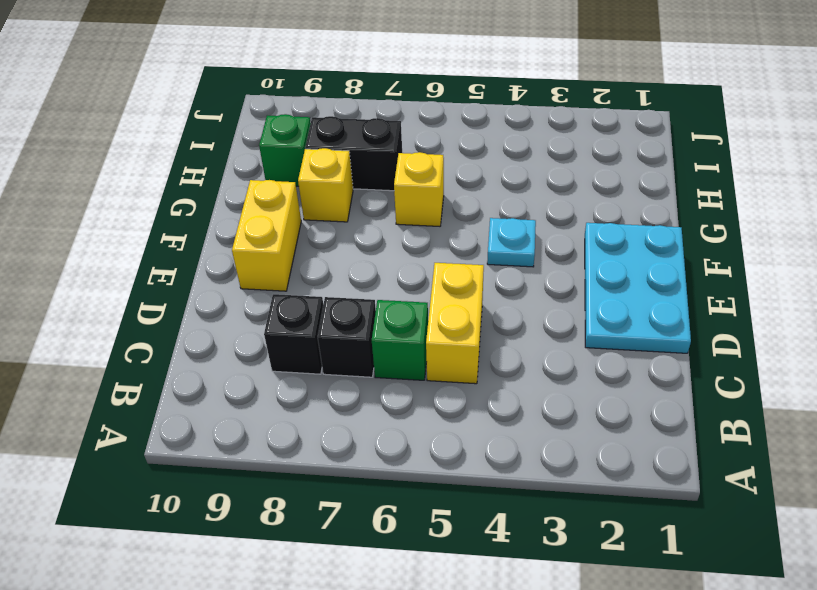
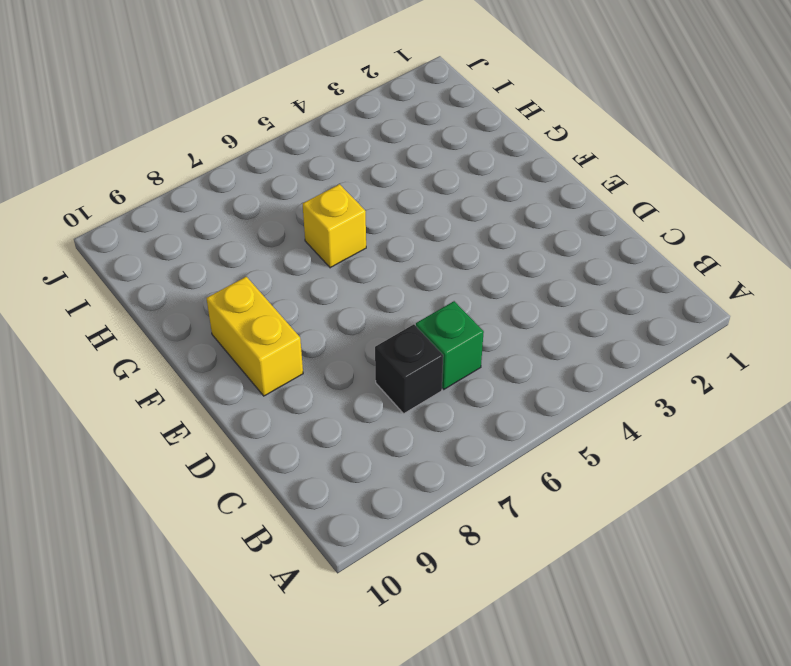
none -> yellow 1x2 brick [426,263,484,384]
none -> black 1x1 brick [264,294,323,374]

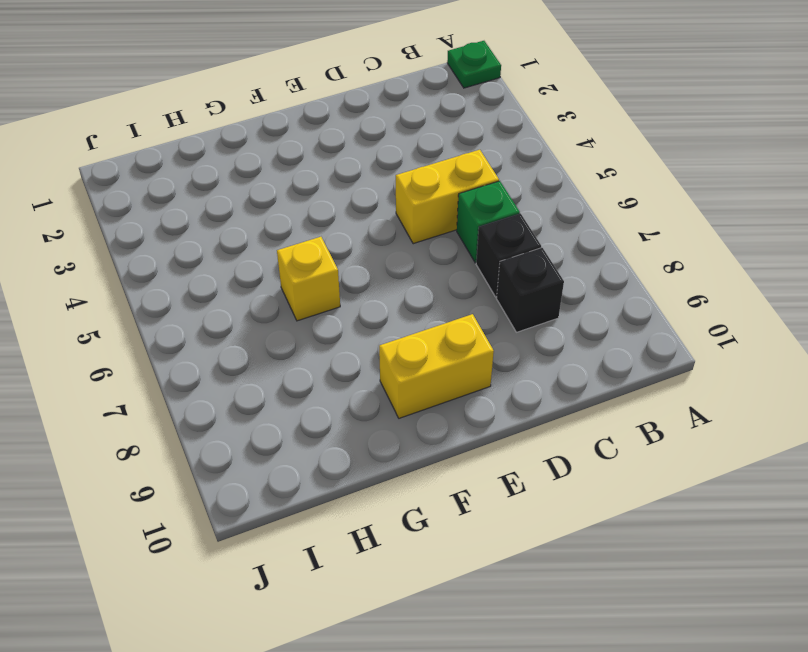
green 1x1 plate [447,41,501,88] -> none
none -> cyan 2x3 plate [585,223,691,353]
none -> cyan 1x1 plate [487,218,536,267]

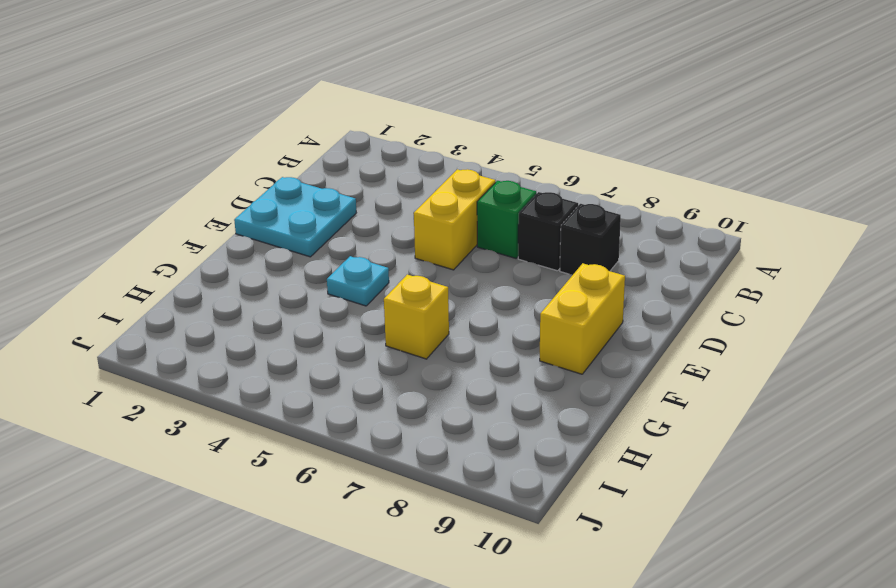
cyan 2x2 plate [234,177,356,257] -> cyan 2x3 plate [585,223,691,353]
none -> yellow 1x1 brick [298,148,353,222]
none -> black 1x2 brick [305,116,402,191]

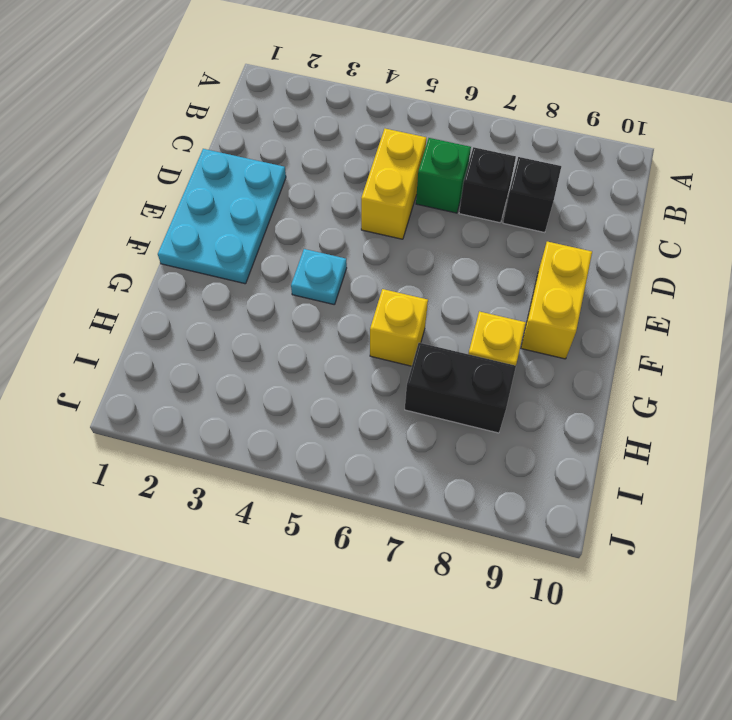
none -> green 1x1 brick [259,114,311,186]

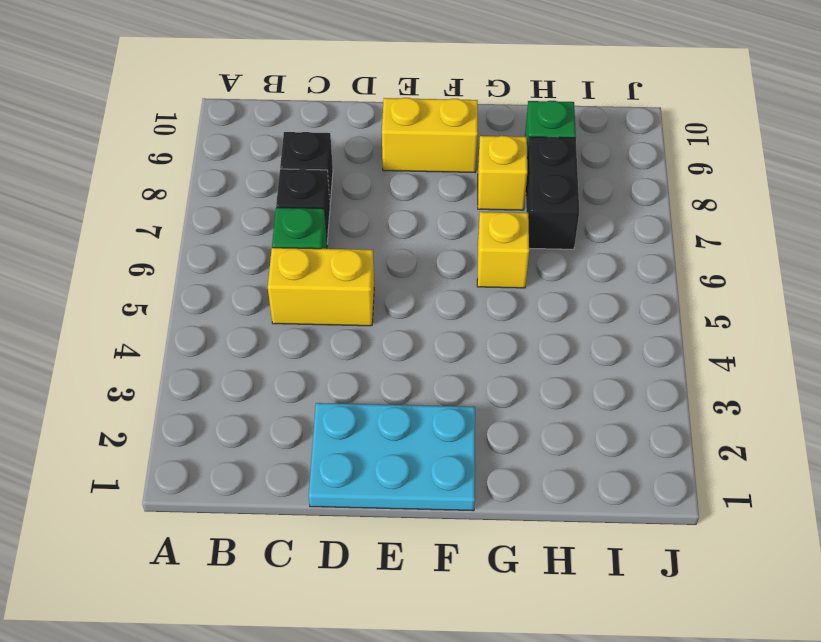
none -> cyan 1x1 plate [487,218,536,267]

